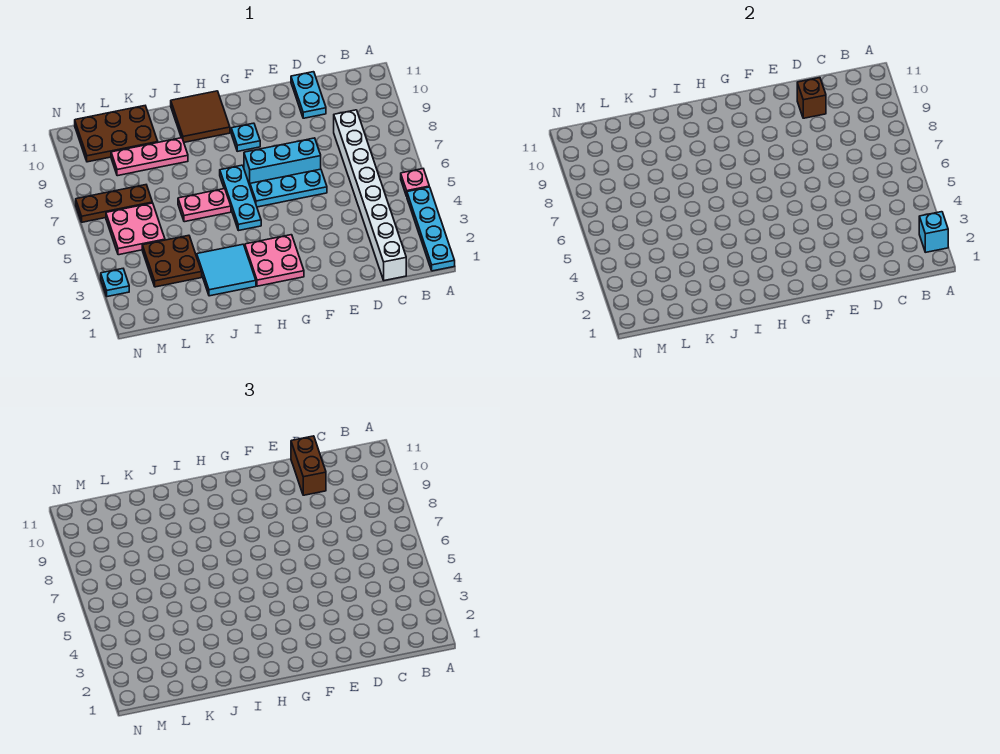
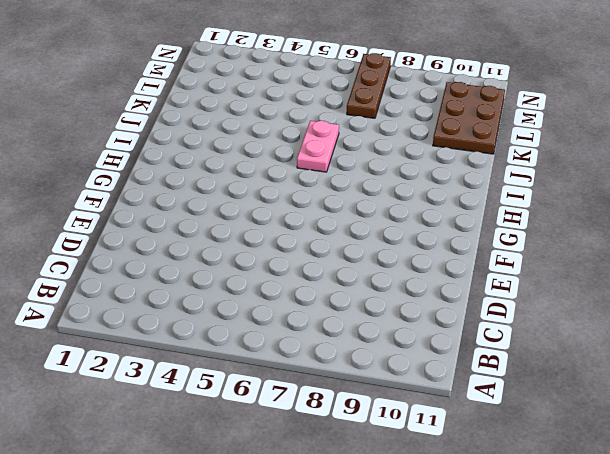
none -> cyan 1x4 plate [407,187,455,271]
none -> pink 1x1 plate [401,169,429,196]
none -> white 1x8 brick [334,110,406,281]

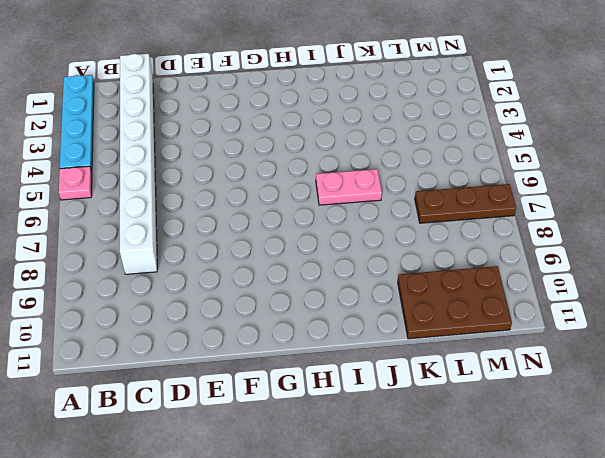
none -> cyan 1x2 plate [291,72,326,118]
none -> cyan 1x3 plate [250,169,327,207]
none -> cyan 1x3 brick [244,138,321,185]

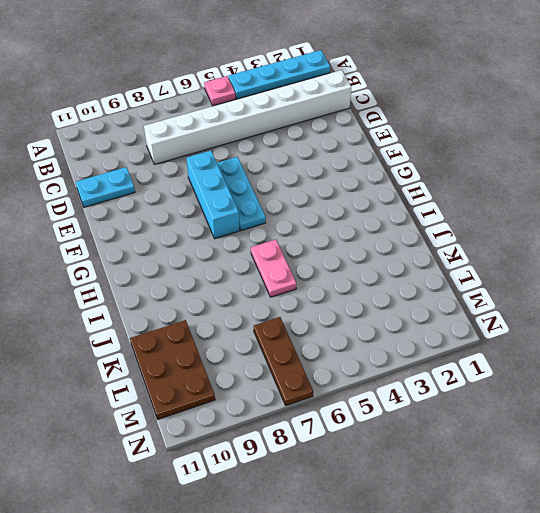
none -> pink 2x2 plate [245,235,304,286]
none -> cyan 1x1 plate [231,123,260,151]
none -> cyan 1x3 plate [220,165,261,231]

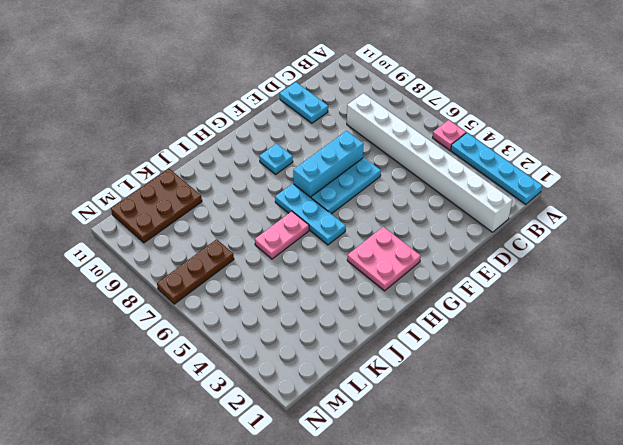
none -> brown 2x2 tile [171,91,230,142]
none -> cyan 2x2 tile [197,244,256,296]
none -> pink 1x3 plate [111,138,188,176]

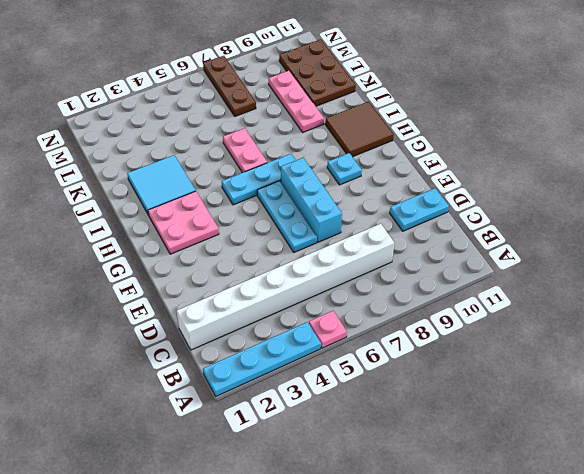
none -> brown 2x2 plate [142,235,202,287]
none -> pink 2x2 plate [106,203,165,255]
none -> cyan 1x1 plate [101,269,129,297]

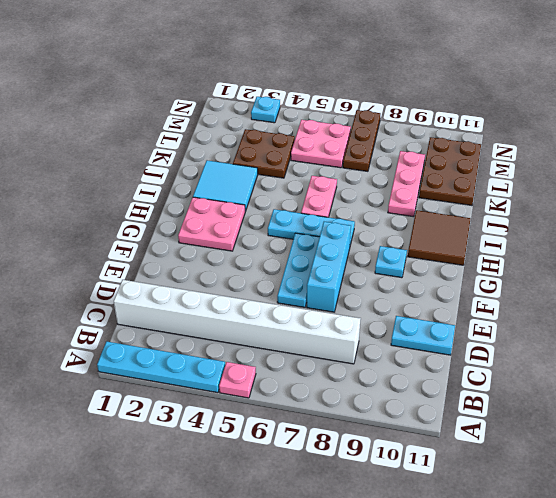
none -> cyan 1x1 brick [919,212,948,252]
none -> brown 1x1 brick [797,78,826,118]
none -> brown 1x2 brick [291,436,326,495]

